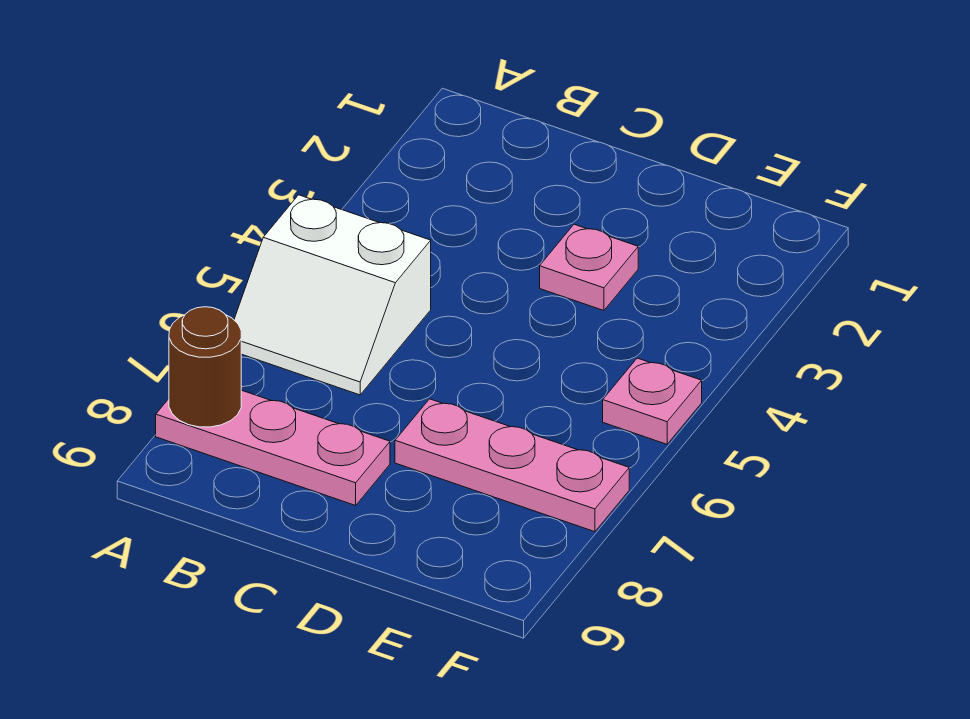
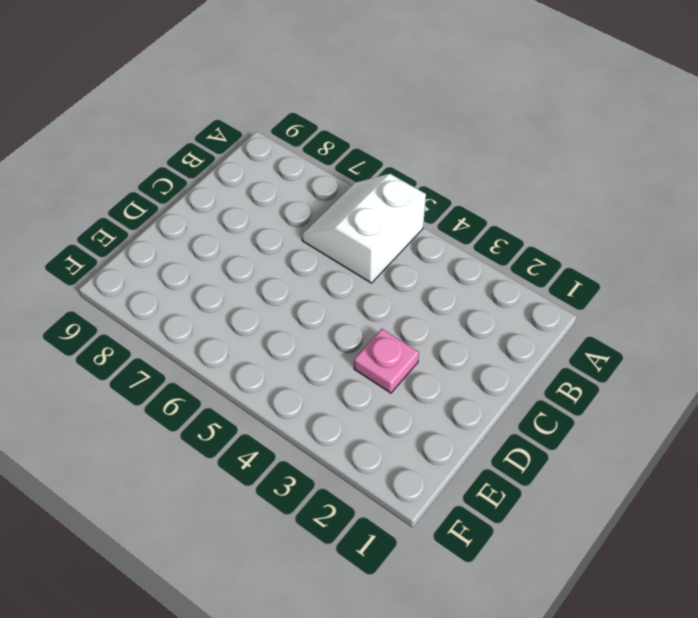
none -> pink 1x3 plate [156,390,390,505]
none -> pink 1x3 plate [395,399,629,532]

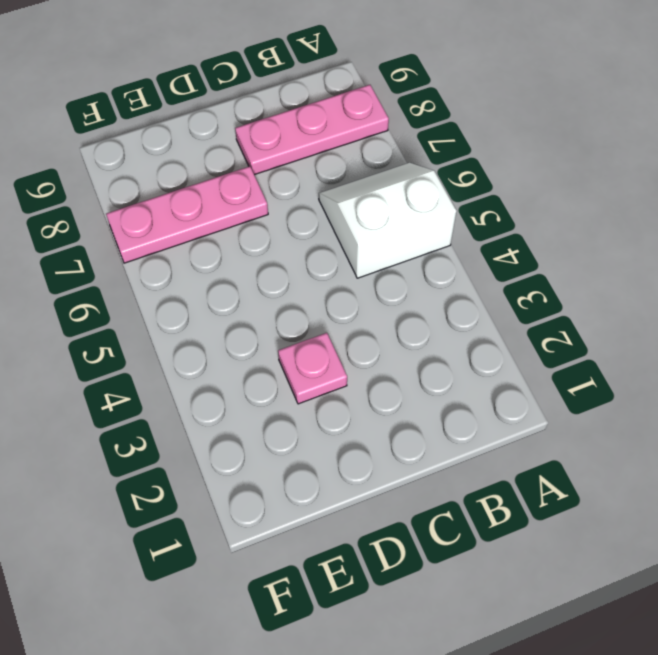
none -> pink 1x1 plate [603,358,702,444]
none -> brown 1x1 round brick [169,307,241,427]

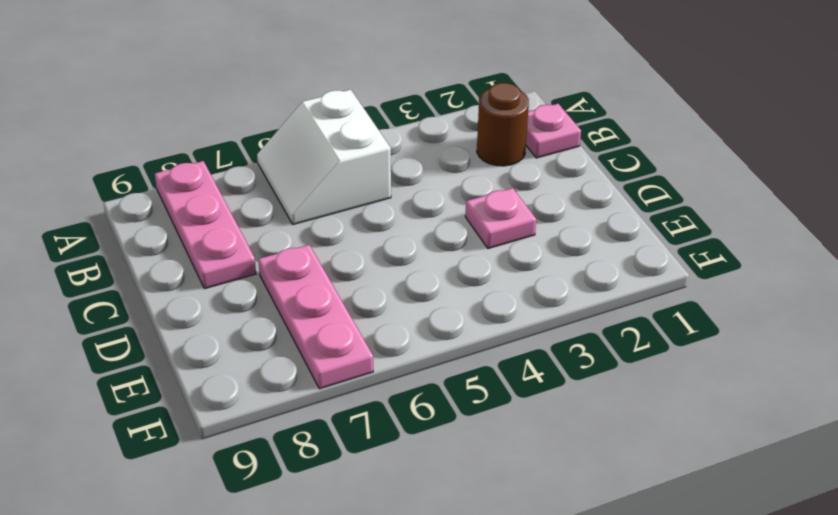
pink 1x1 plate [526,104,581,158] -> pink 1x1 plate moved to [603,358,702,444]
brown 1x1 round brick [477,83,529,166] -> brown 1x1 round brick moved to [169,307,241,427]

